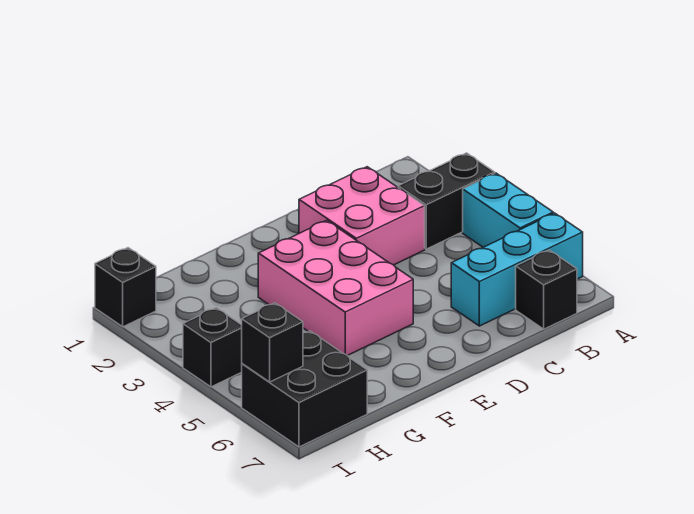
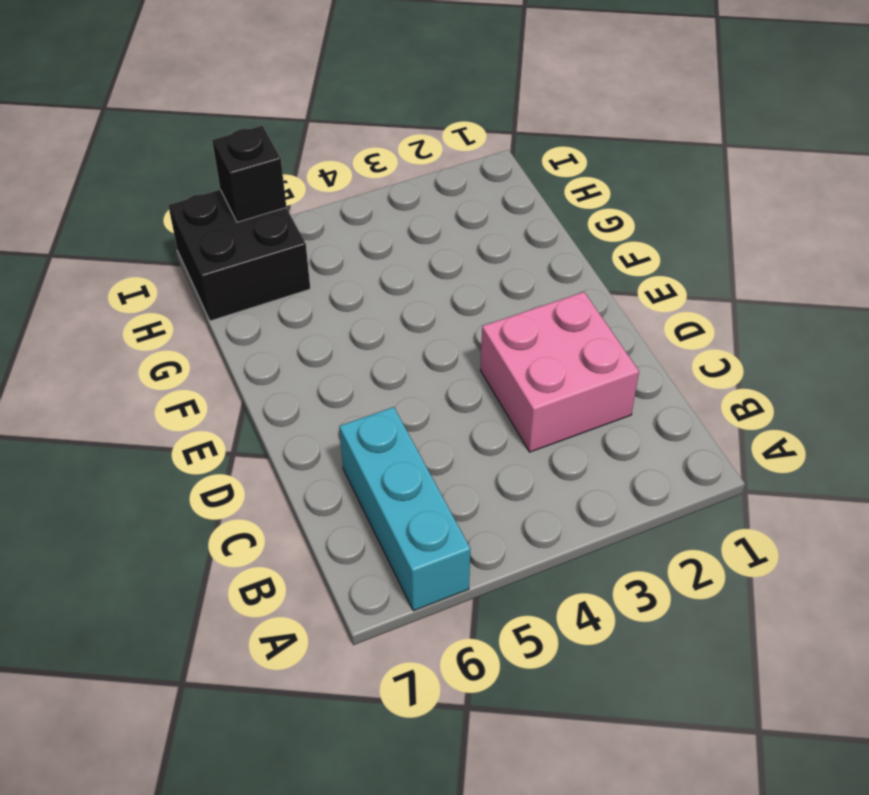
none -> black 1x2 brick [398,153,495,249]
none -> cyan 1x2 brick [463,173,553,247]

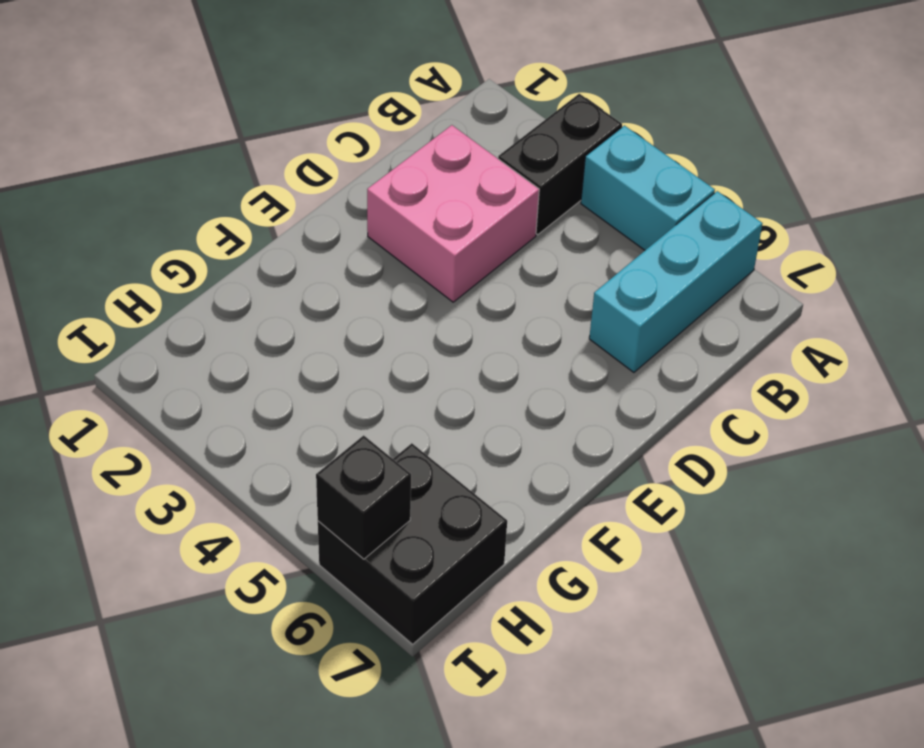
none -> black 1x1 brick [516,250,577,329]
none -> pink 2x3 brick [258,220,413,356]

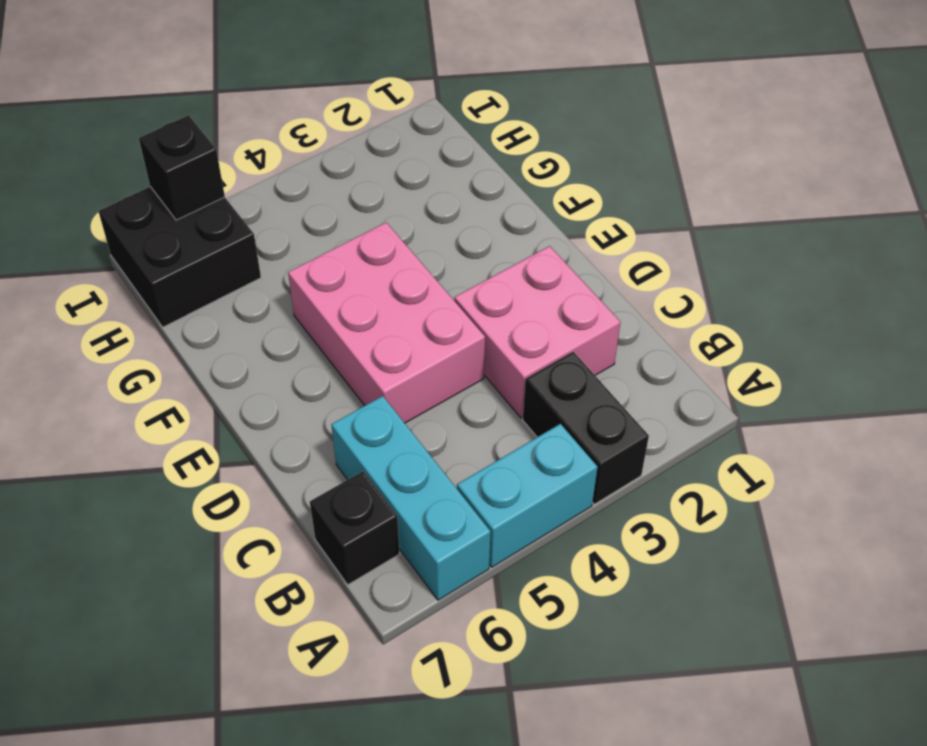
pink 2x3 brick [288,223,485,423] -> pink 2x3 brick turned to [258,220,413,356]
none -> black 1x1 brick [95,248,156,327]
none -> black 1x1 brick [183,308,242,387]

